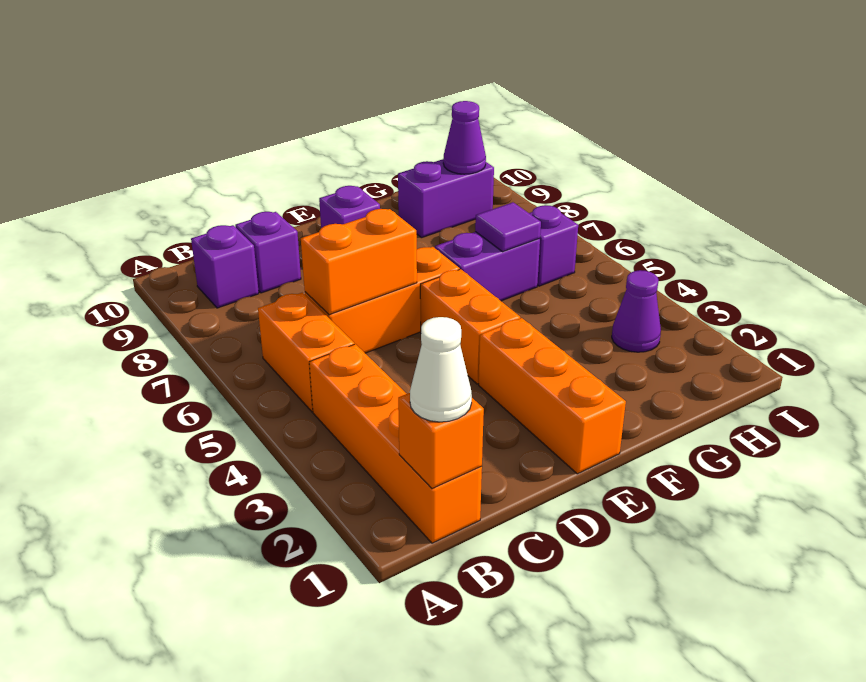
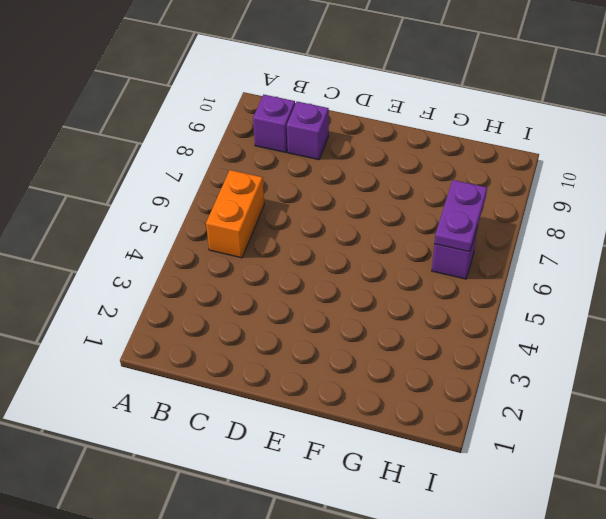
purple 1x2 plate [434,180,487,252] -> none
none -> orange 1x4 brick [309,344,482,543]
none -> orange 1x3 brick [305,247,460,353]
none -> orange 1x3 brick [479,318,626,474]

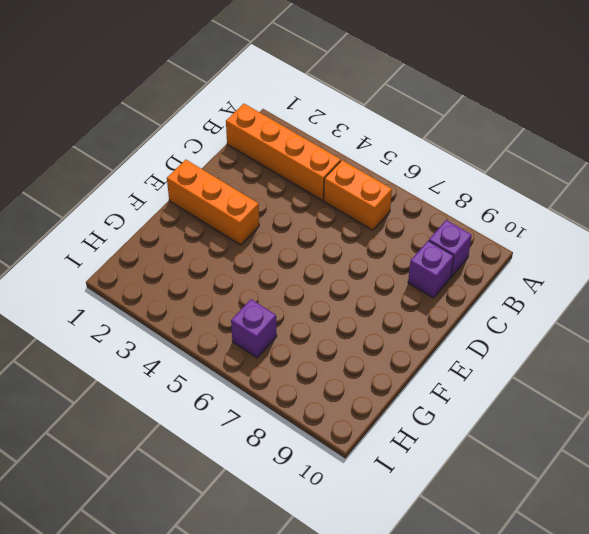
none -> orange 1x3 brick [305,247,460,353]
none -> orange 1x2 brick [420,269,520,384]
none -> purple 1x1 brick [319,186,380,228]

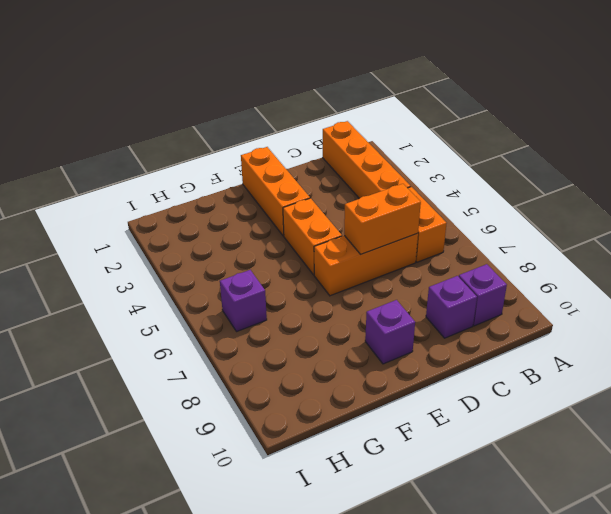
none -> purple 1x2 brick [435,232,540,301]
none -> purple 1x2 brick [398,159,494,238]
none -> purple 1x1 cone [612,270,661,352]

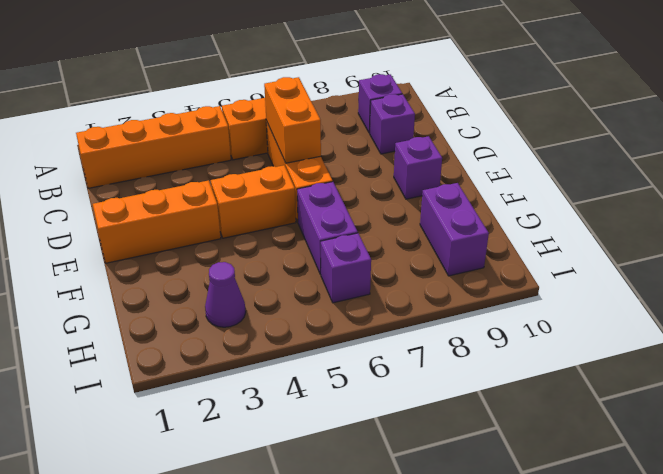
none -> orange 1x1 brick [398,393,484,489]
none -> purple 1x1 tile [475,202,541,252]
none -> purple 1x1 cone [443,101,486,174]

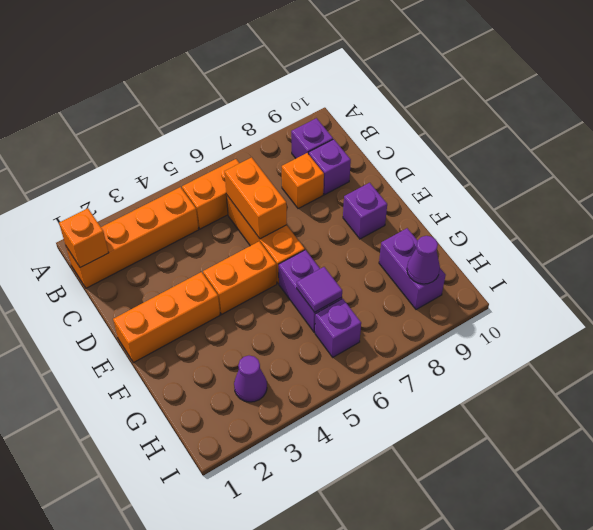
orange 1x1 brick [282,153,324,209] -> none
none -> white 1x1 cone [410,317,472,422]

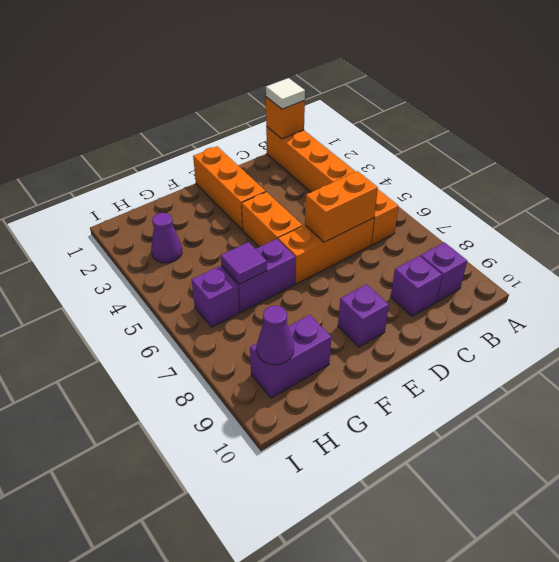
white 1x1 tile [266,78,305,109] -> white 1x1 cone [410,317,472,422]

